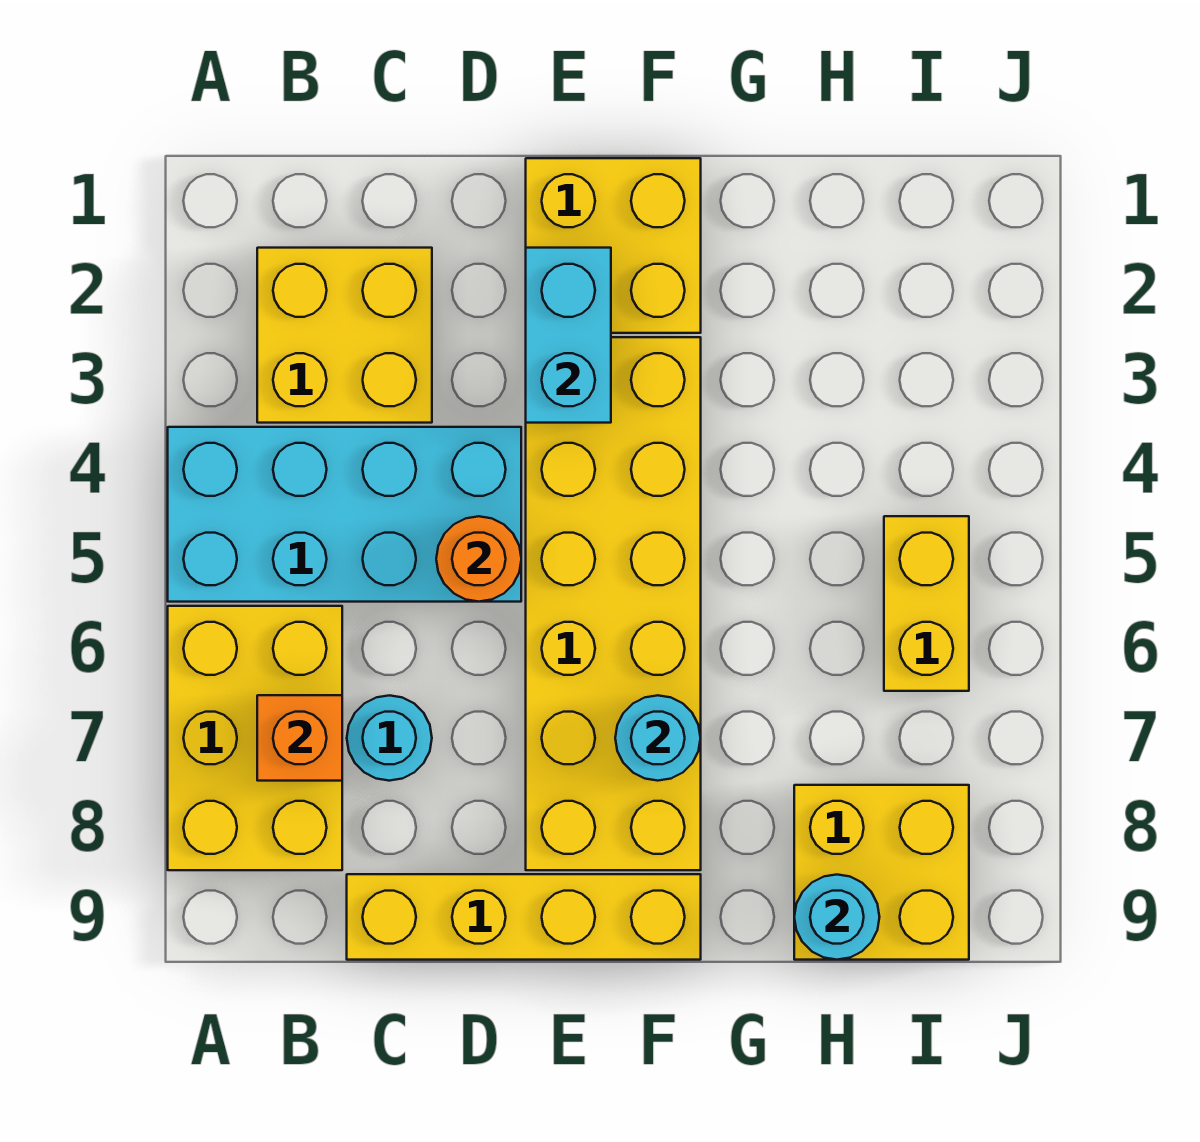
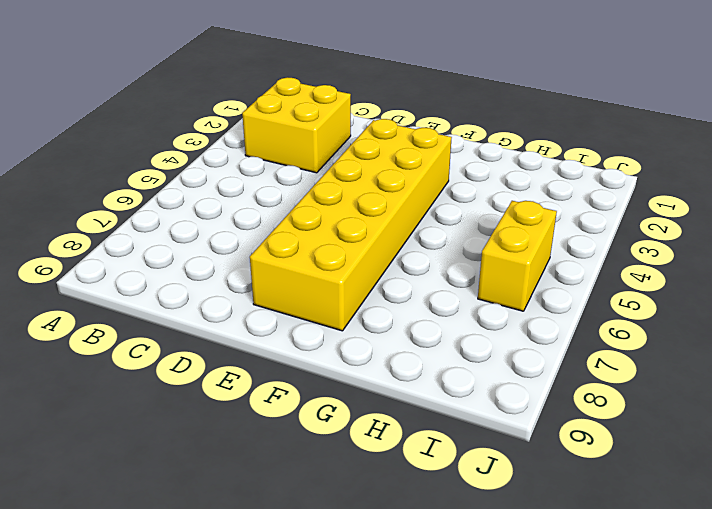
none -> cyan 2x4 brick [168,427,521,602]
none -> yellow 2x3 brick [168,606,342,870]
none -> cyan 1x1 round brick [347,695,432,781]

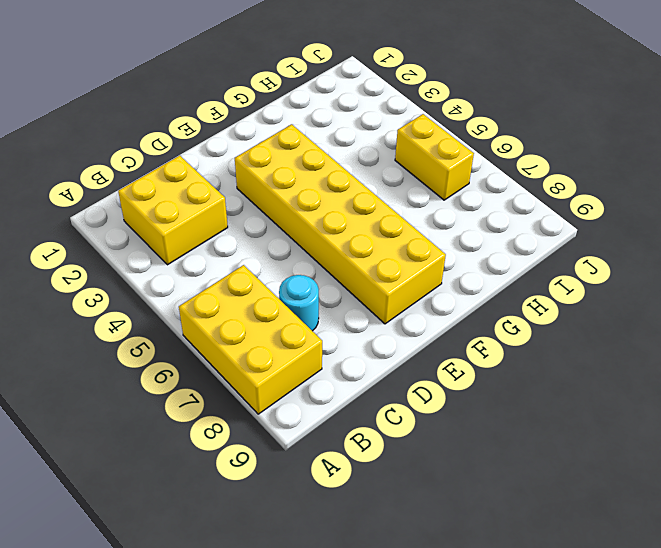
none -> cyan 2x4 brick [168,427,521,602]
none -> yellow 1x4 brick [347,874,701,960]
none -> yellow 2x2 brick [526,158,701,333]

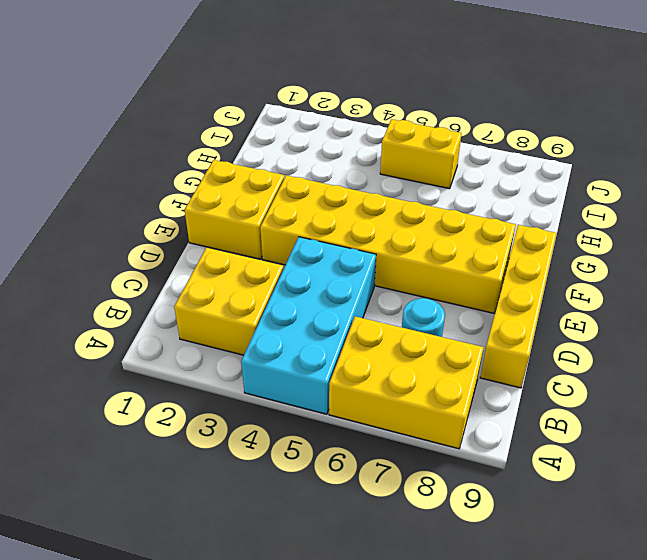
none -> yellow 2x2 brick [794,785,969,960]
none -> orange 1x1 brick [257,695,342,781]
none -> orange 1x1 round brick [436,516,521,602]

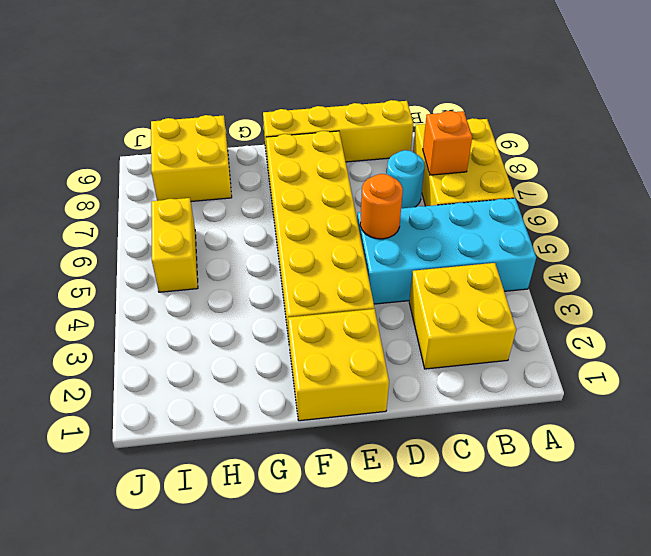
none -> cyan 1x2 brick [526,248,611,423]
none -> cyan 1x1 round brick [615,695,700,781]
none -> cyan 1x1 round brick [794,875,879,960]

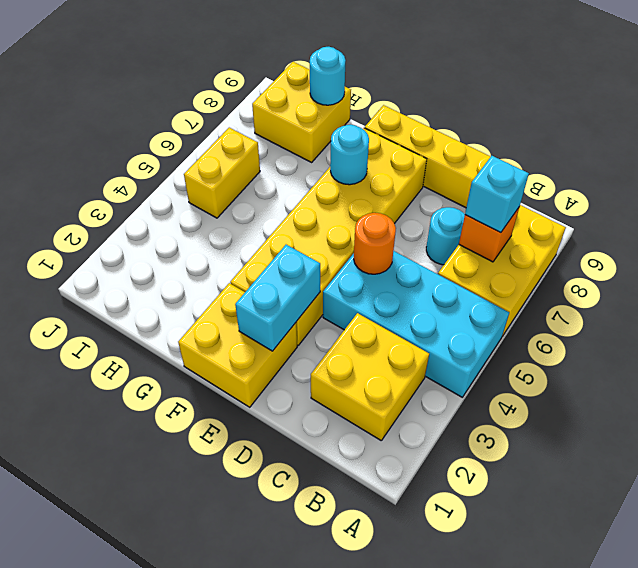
cyan 1x1 brick [465,156,529,232] -> none

